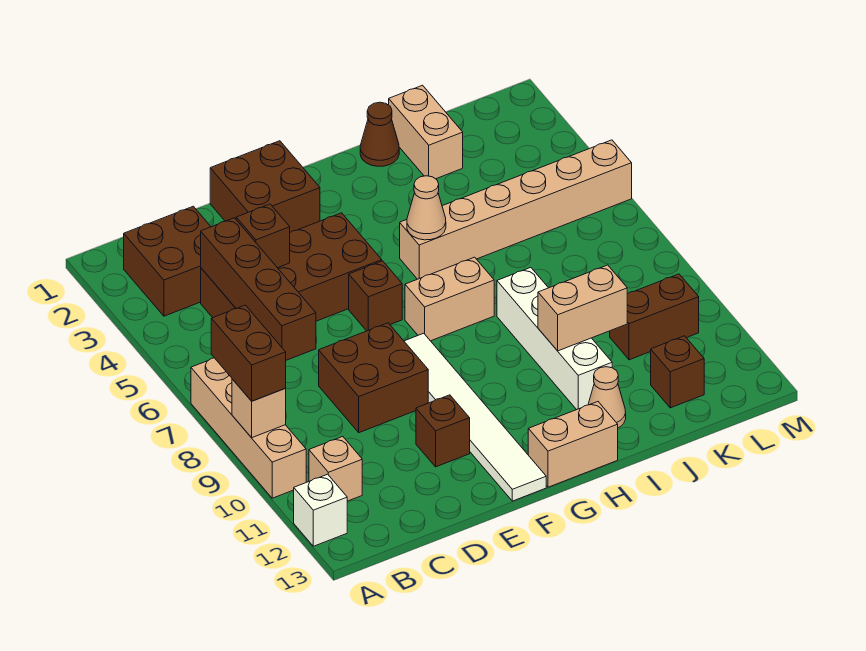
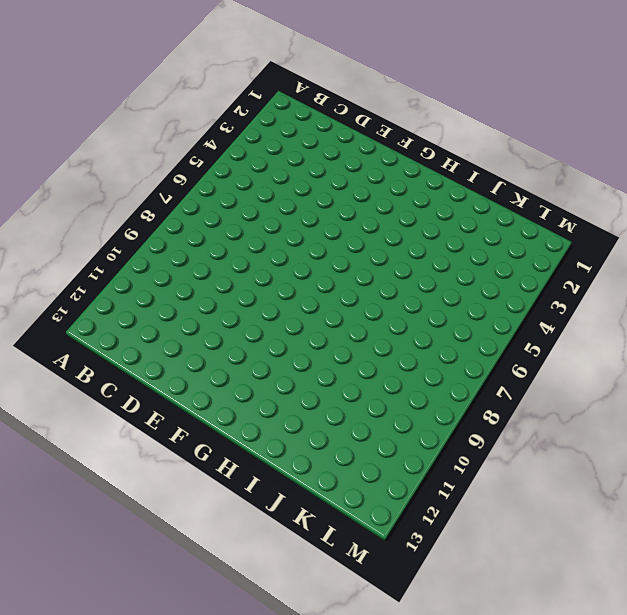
none -> tan 1x4 brick [191,358,306,498]
none -> white 1x1 brick [294,474,347,546]
none -> brown 2x2 brick [124,206,211,316]

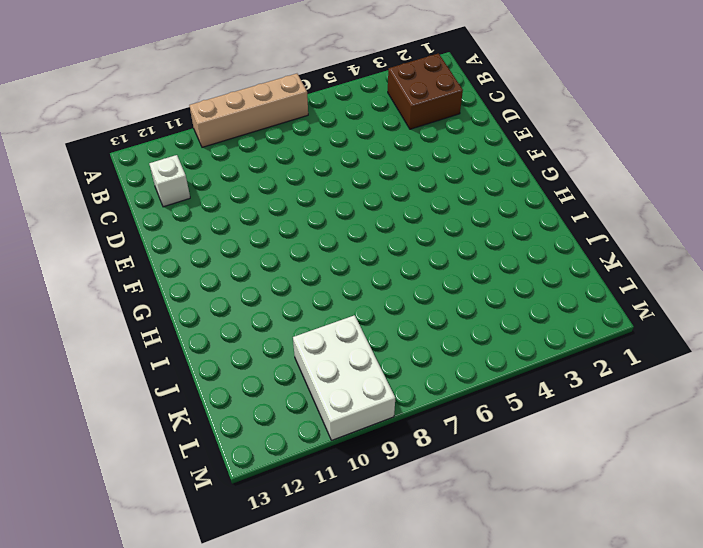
white 1x1 brick [149,155,190,207] -> white 1x1 brick moved to [294,474,347,546]
white 2x3 brick [293,315,395,440] -> brown 1x2 brick [610,274,699,360]
none -> tan 1x1 brick [309,437,362,501]
none -> brown 2x4 brick [201,213,382,321]
none -> brown 2x2 brick [319,323,428,433]

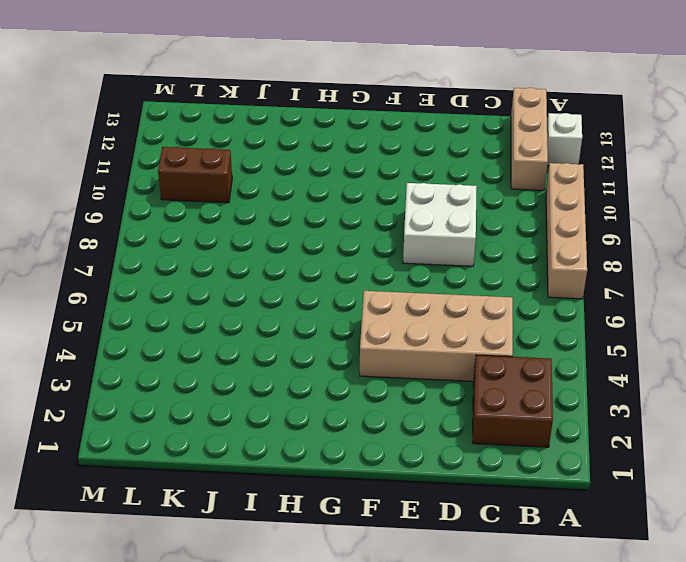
tan 1x3 brick [511,88,548,190] -> tan 1x1 brick [309,437,362,501]
tan 2x4 brick [360,291,513,381] -> brown 2x4 brick [201,213,382,321]
white 2x2 brick [403,183,477,266] -> brown 2x2 brick [319,323,428,433]
none -> brown 2x2 brick [210,141,320,232]
none -> brown 1x1 brick [416,395,470,467]
none -> brown 1x1 brick [349,261,402,331]

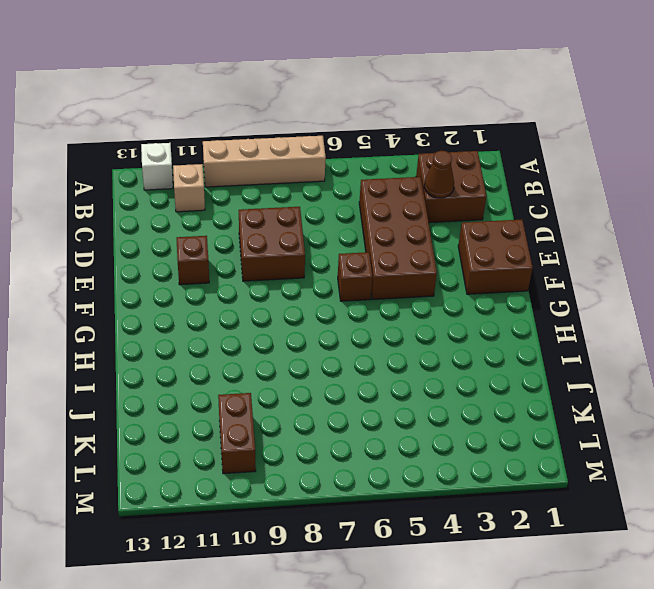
brown 1x1 cone [424,151,454,198] -> brown 1x1 cone moved to [360,102,399,166]
none -> white 1x6 tile [404,333,546,501]
none -> tan 1x2 brick [405,257,494,341]
none -> tan 1x2 brick [528,402,618,487]

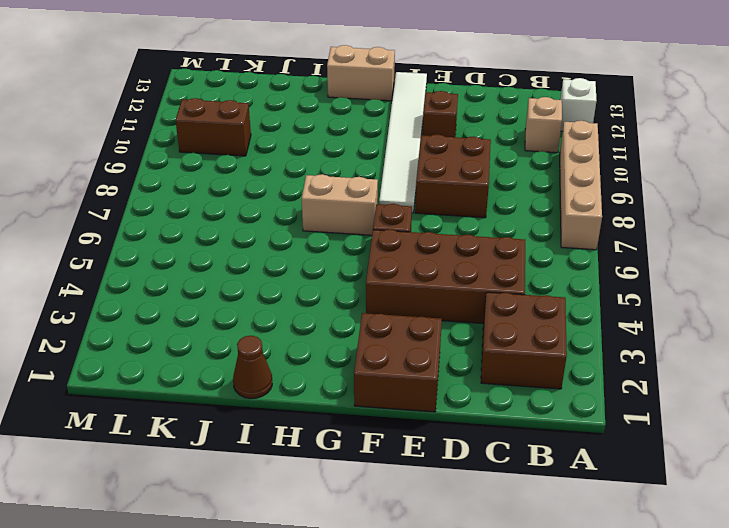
none -> tan 1x6 brick [400,140,632,279]
none -> white 1x4 brick [497,268,612,410]
none -> tan 1x1 cone [588,367,626,428]

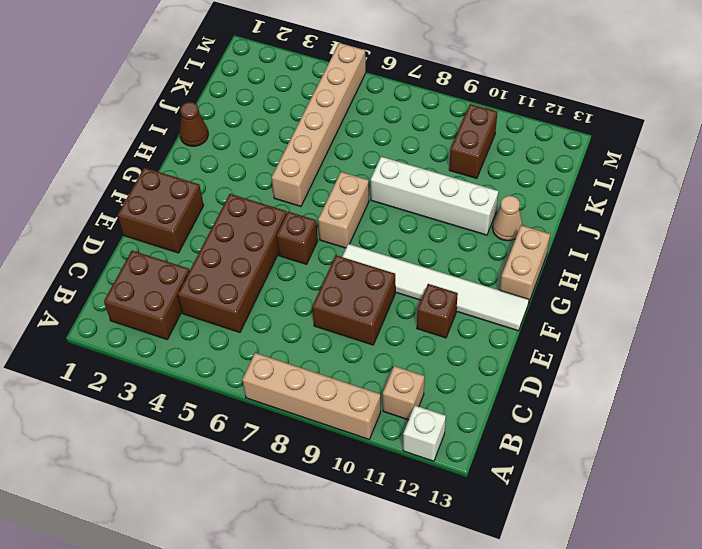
none -> tan 1x2 brick [389,85,463,179]
none -> brown 1x1 brick [651,336,704,408]
none -> tan 1x1 brick [232,379,286,438]

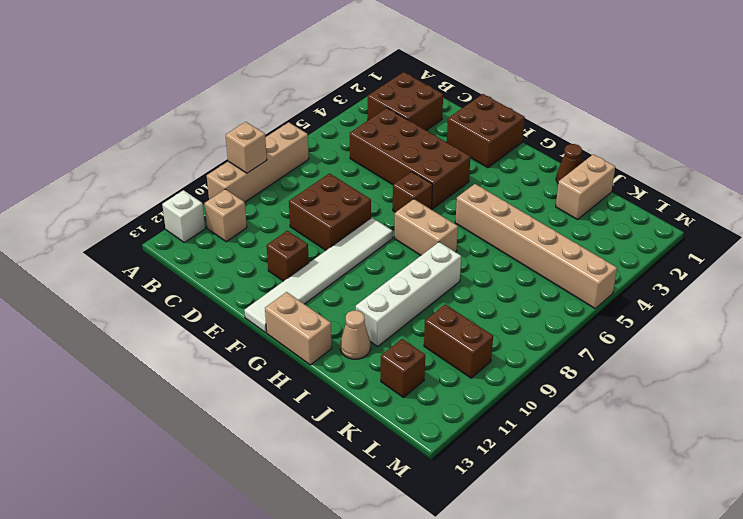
none -> brown 1x4 brick [201,218,316,360]
none -> brown 1x1 brick [236,204,290,268]
none -> tan 1x1 cone [407,176,446,240]

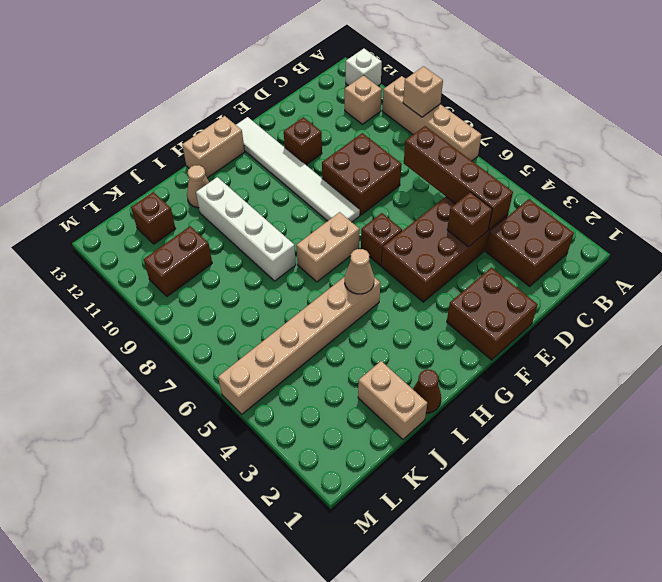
none -> tan 1x2 brick [538,265,627,351]
none -> brown 1x2 brick [211,305,286,401]

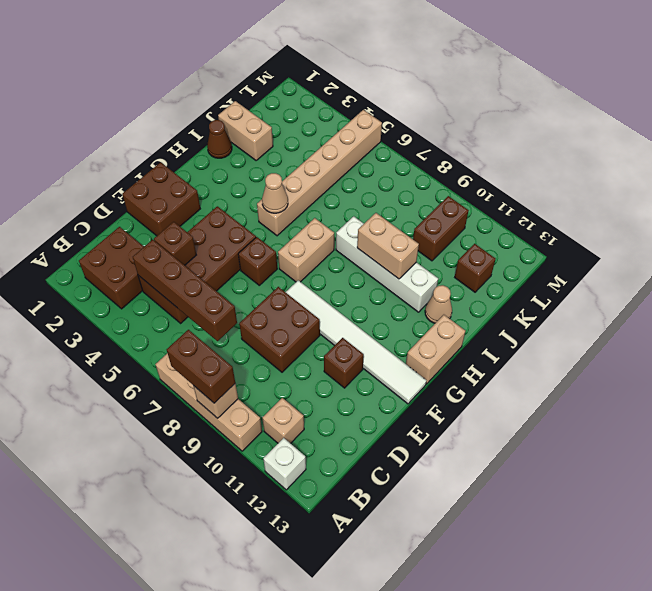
tan 1x2 brick [357,213,419,279] -> tan 1x2 brick turned to [538,265,627,351]

